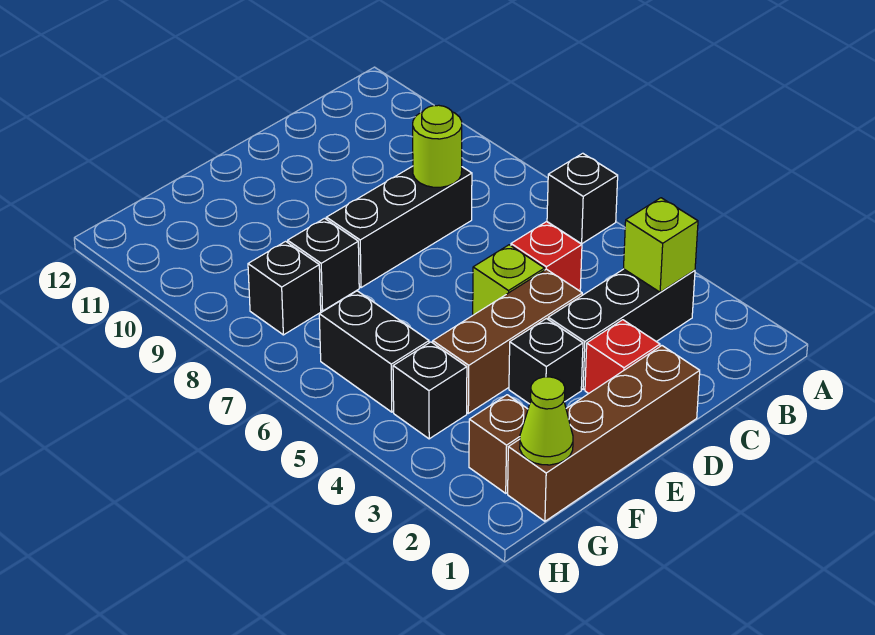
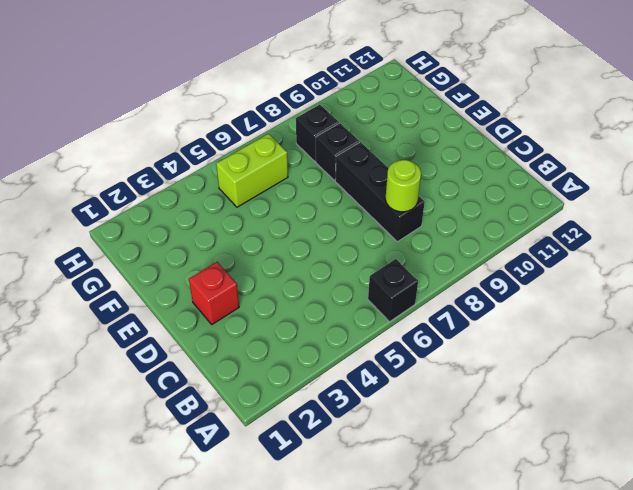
lime 1x2 brick [216,134,288,207] -> black 1x2 brick [319,291,429,412]
none -> black 1x3 brick [548,269,695,389]
none -> red 1x1 brick [511,222,582,291]
none -> brown 1x4 brick [508,346,700,521]

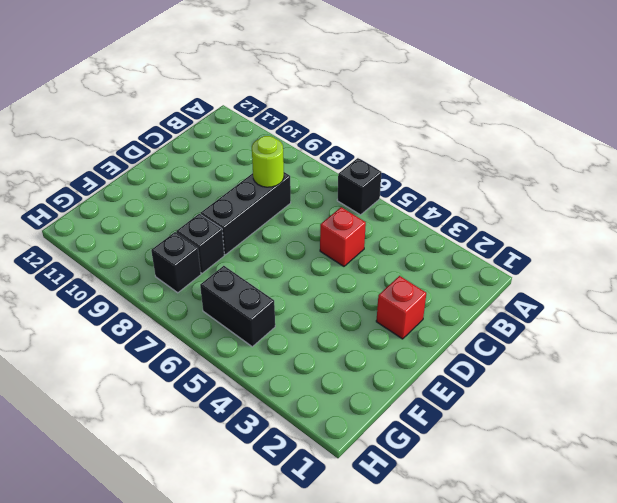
none -> black 1x3 brick [548,269,695,389]
none -> brown 1x4 brick [508,346,700,521]
none -> brown 1x3 brick [433,269,582,413]

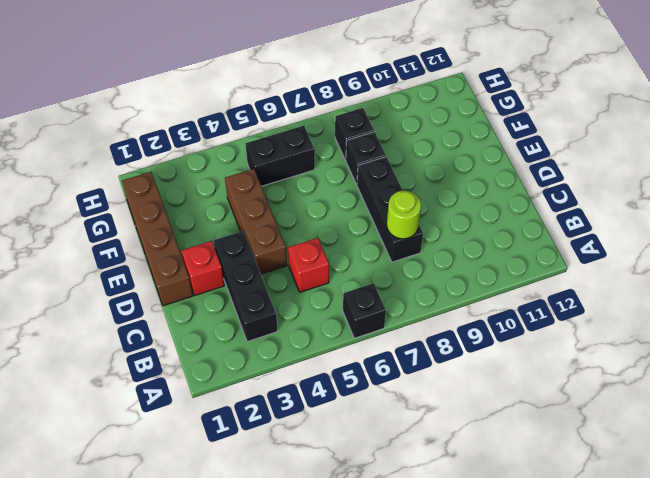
none -> lime 1x1 brick [473,245,545,315]
none -> black 1x1 brick [509,319,583,404]
none -> brown 1x1 brick [469,395,528,493]

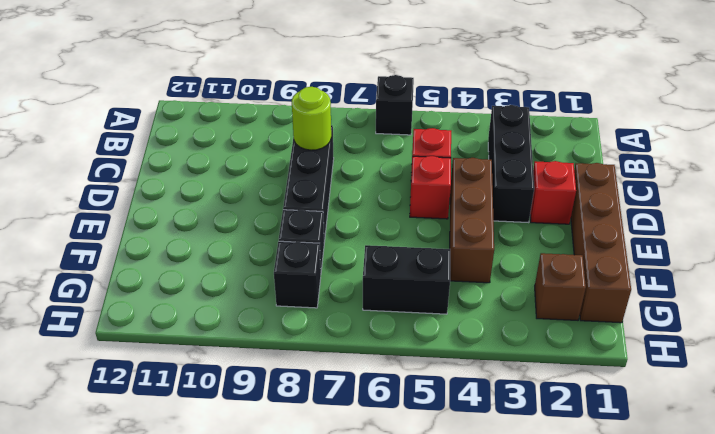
red 1x1 brick [410,156,451,219] -> lime 1x1 brick [473,245,545,315]
none -> black 1x1 brick [509,319,583,404]
none -> black 1x1 brick [393,342,467,439]
none -> lime 1x1 brick [624,198,698,292]

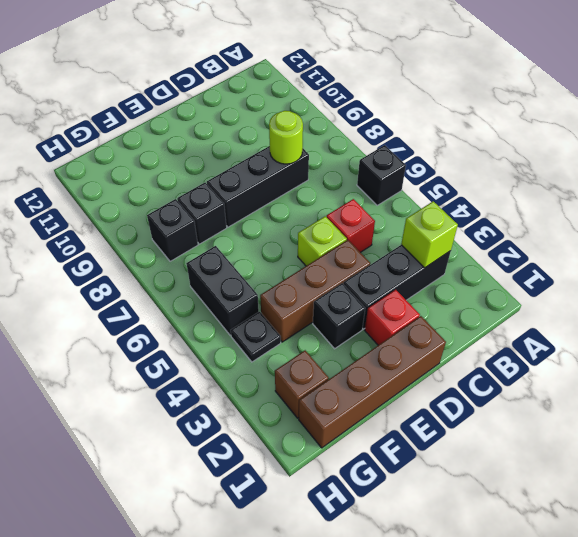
black 1x1 plate [231,312,281,362] -> black 1x1 brick [393,342,467,439]
none -> lime 1x1 cone [520,377,573,465]

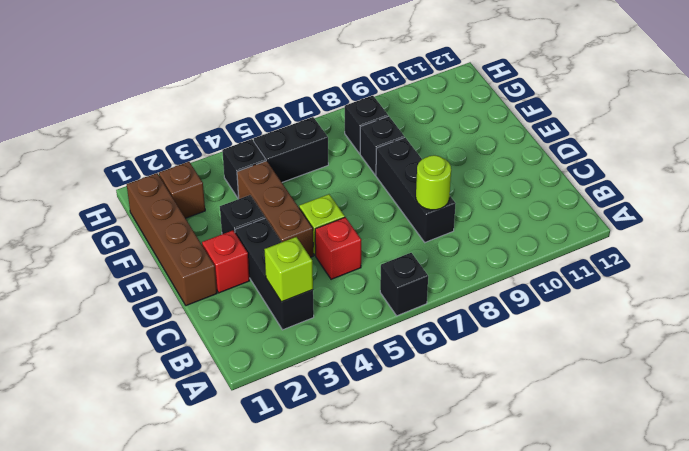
none -> lime 1x1 cone [520,377,573,465]

